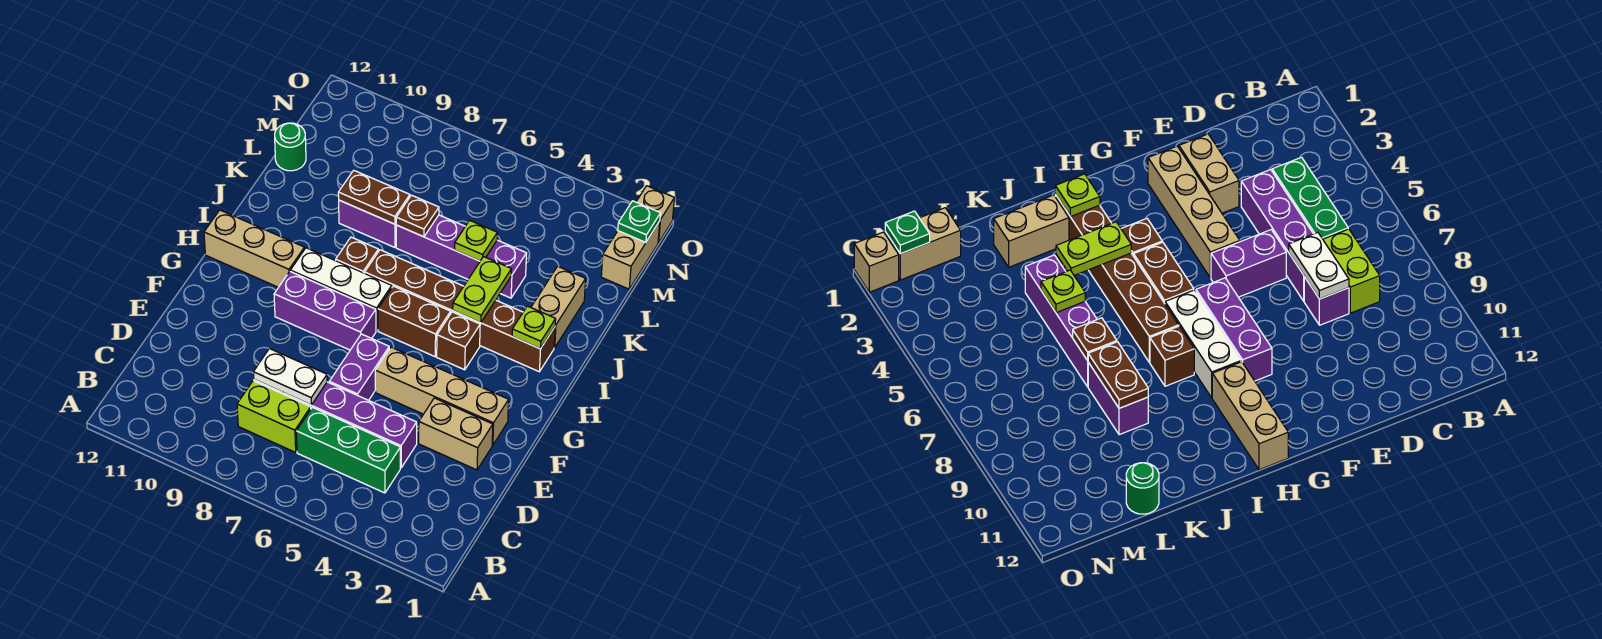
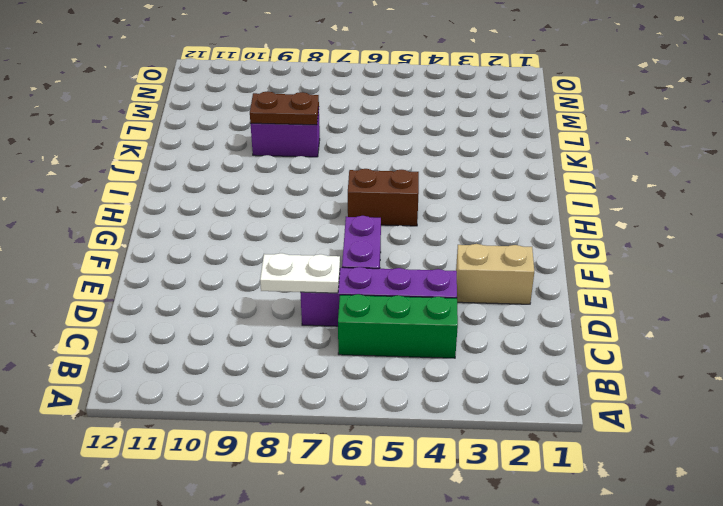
none -> lime 1x2 brick [237,381,311,452]
none -> purple 1x1 brick [1304,277,1349,325]
none -> tan 1x4 brick [375,347,509,445]

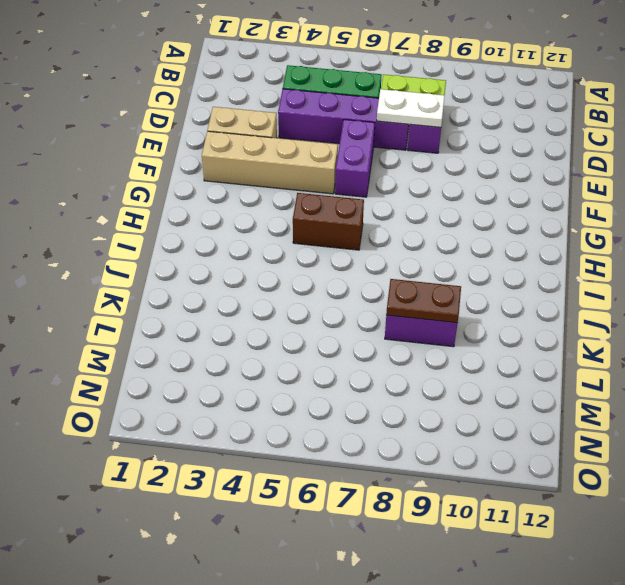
none -> purple 1x3 brick [274,272,376,350]
none -> brown 1x1 brick [437,312,480,370]
none -> white 1x3 brick [290,248,392,331]

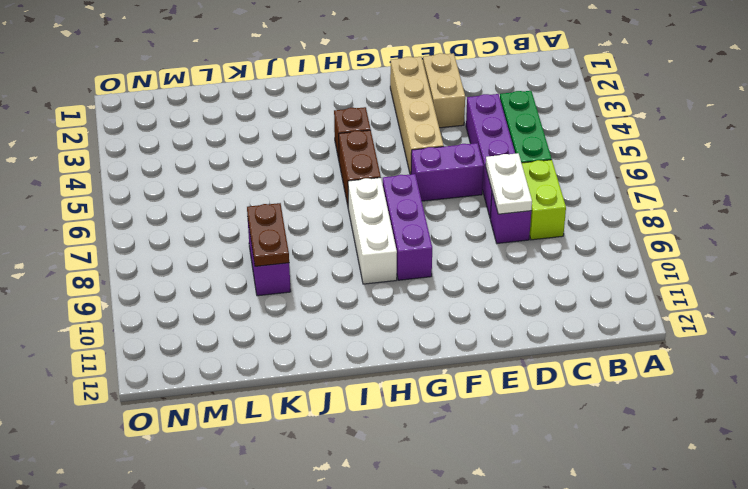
none -> tan 1x3 brick [204,210,305,287]
none -> brown 1x6 brick [365,250,555,372]
none -> brown 1x1 brick [336,237,378,273]

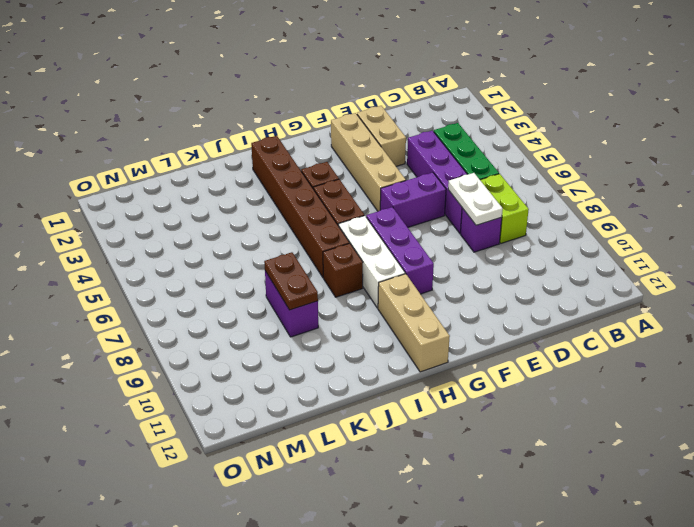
none -> tan 1x2 brick [531,266,586,348]
none -> purple 1x4 brick [396,215,527,298]
none -> green 1x1 round brick [275,123,306,171]

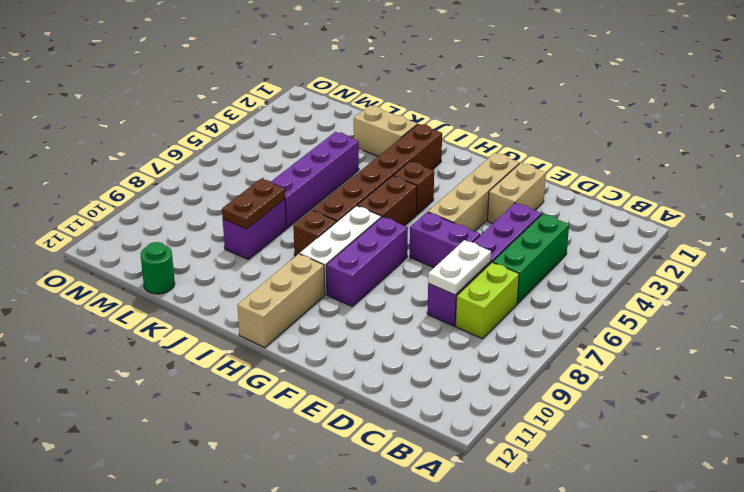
none -> tan 1x2 brick [601,221,660,289]
none -> tan 1x1 brick [636,186,674,243]
none -> lime 1x1 plate [512,306,556,349]

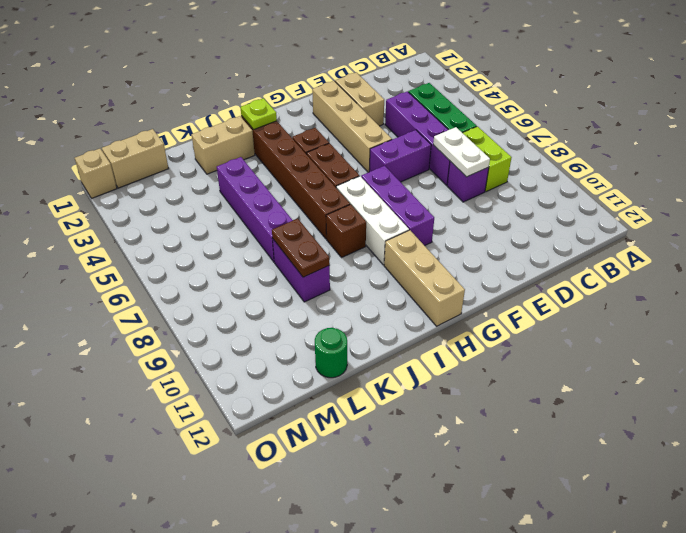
none -> lime 1x2 plate [453,257,511,323]
none -> lime 1x1 plate [455,220,497,261]
none -> brown 1x1 plate [396,195,439,237]

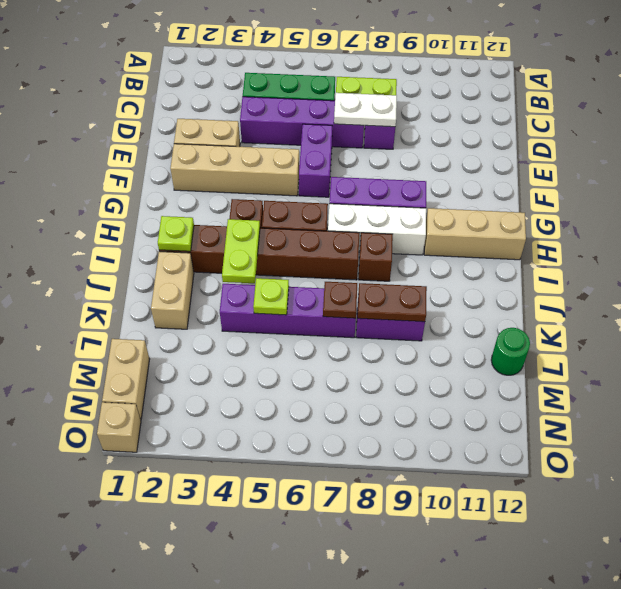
none -> green 1x1 plate [618,201,660,242]

